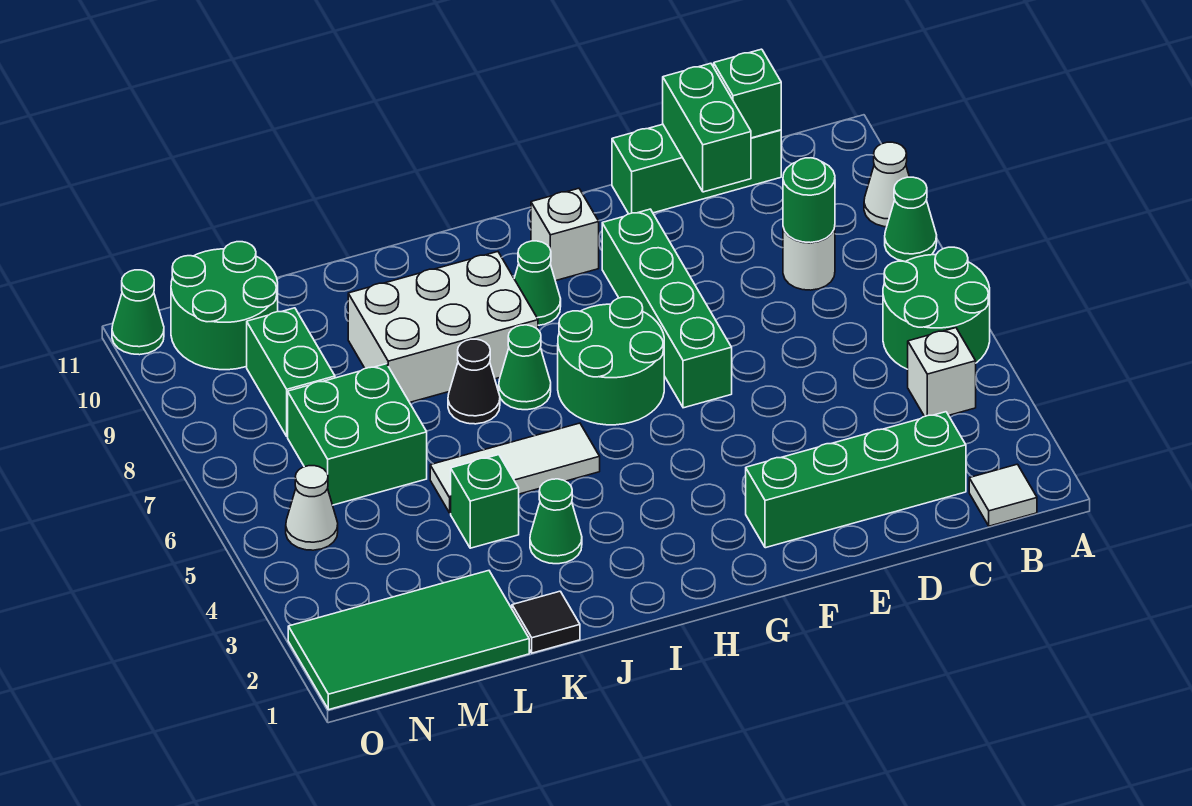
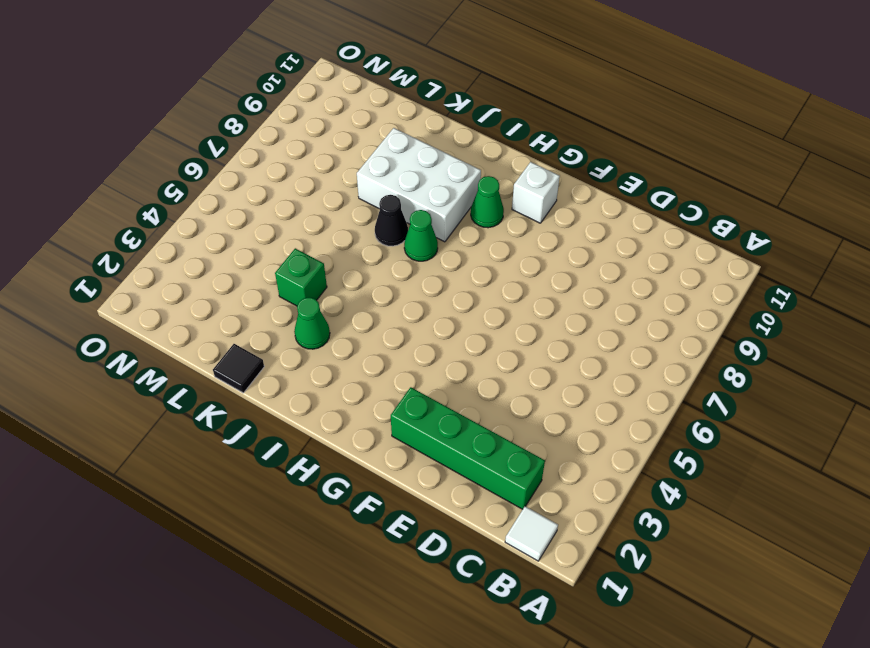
none -> green 2x2 round brick [883,247,990,369]
none -> green 1x1 cone [885,177,937,262]
none -> white 1x1 cone [864,142,909,227]

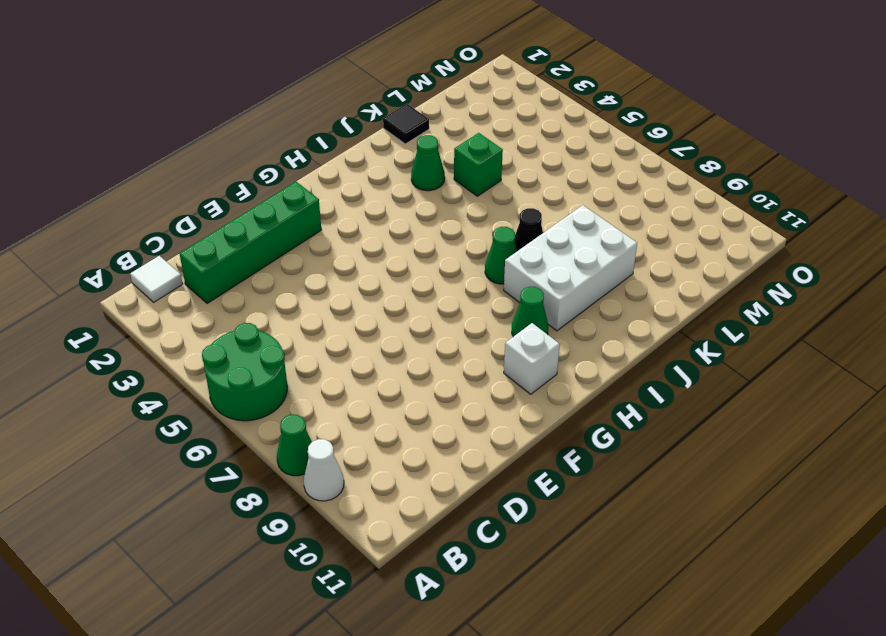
none -> white 1x1 brick [908,328,976,416]
none -> white 1x1 round brick [783,227,835,290]
none -> green 1x3 brick [612,124,781,214]

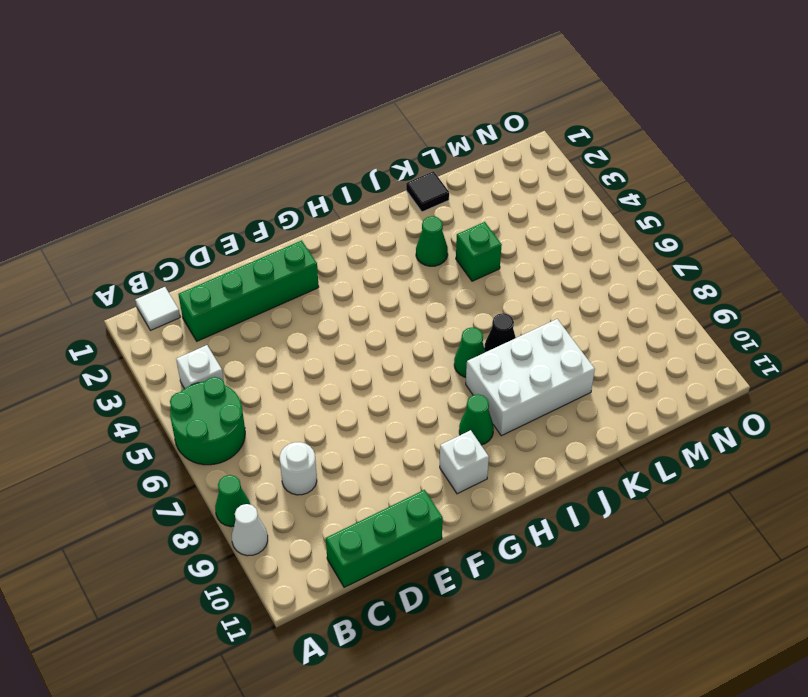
none -> green 1x4 brick [602,209,732,408]
none -> green 2x2 round brick [558,297,664,425]
none -> white 1x3 tile [430,423,600,513]

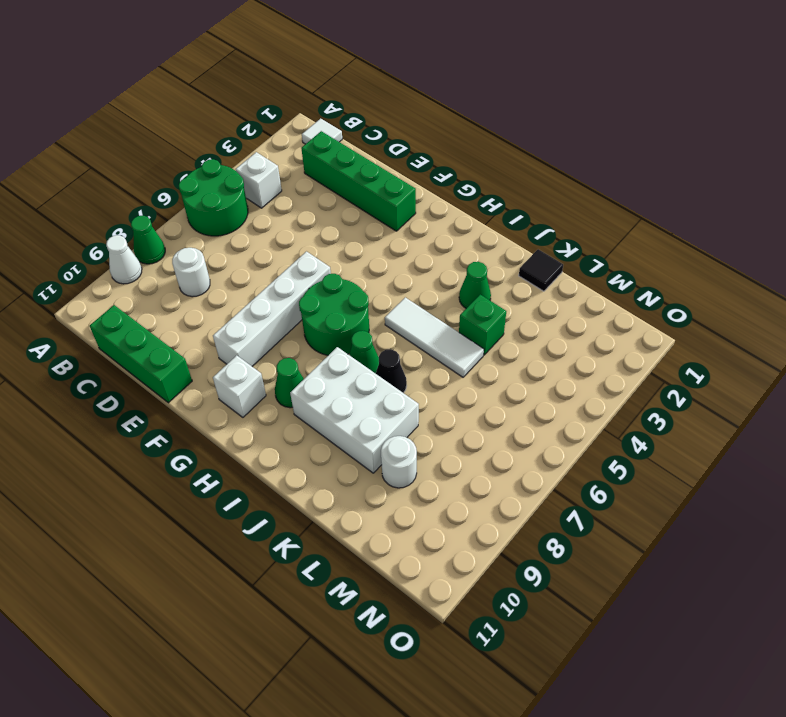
white 1x4 brick [213,252,331,366] -> green 1x4 brick [602,209,732,408]
white 1x1 round brick [381,436,417,488] -> none
none -> green 2x4 tile [288,571,529,710]
none -> green 2x2 brick [288,364,427,505]
none -> green 1x2 brick [247,308,335,436]

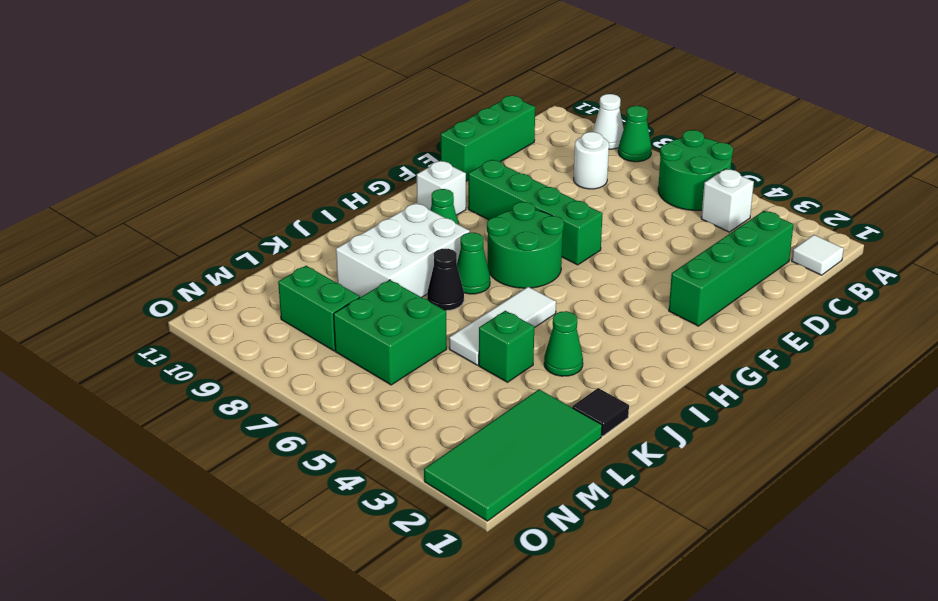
none -> green 2x2 round brick [171,242,278,370]
none -> white 1x1 cone [286,466,338,550]
none -> green 1x1 cone [112,270,164,355]

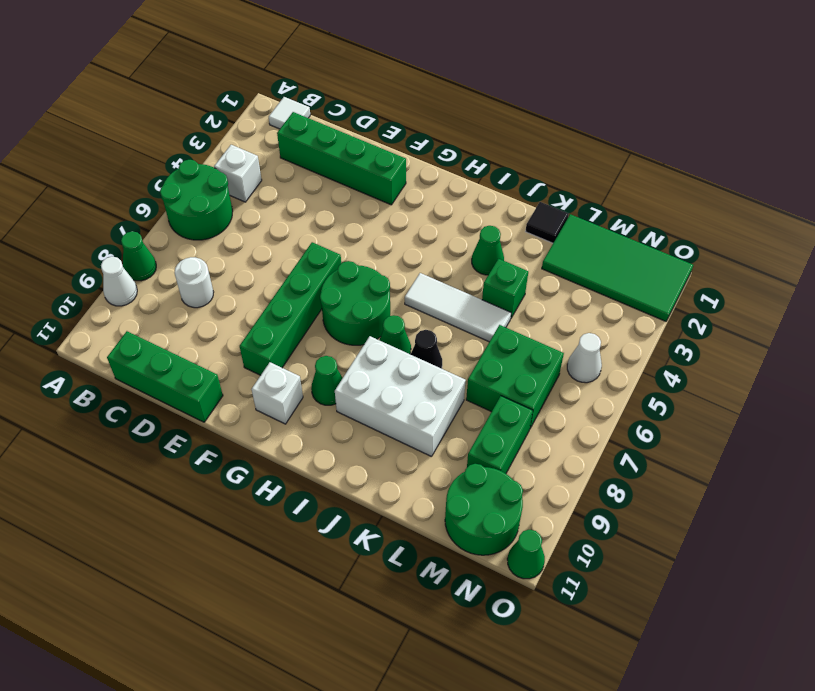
none -> green 1x1 round brick [783,158,835,243]
none -> green 1x1 brick [714,49,781,138]
none -> green 1x2 brick [663,63,751,192]

